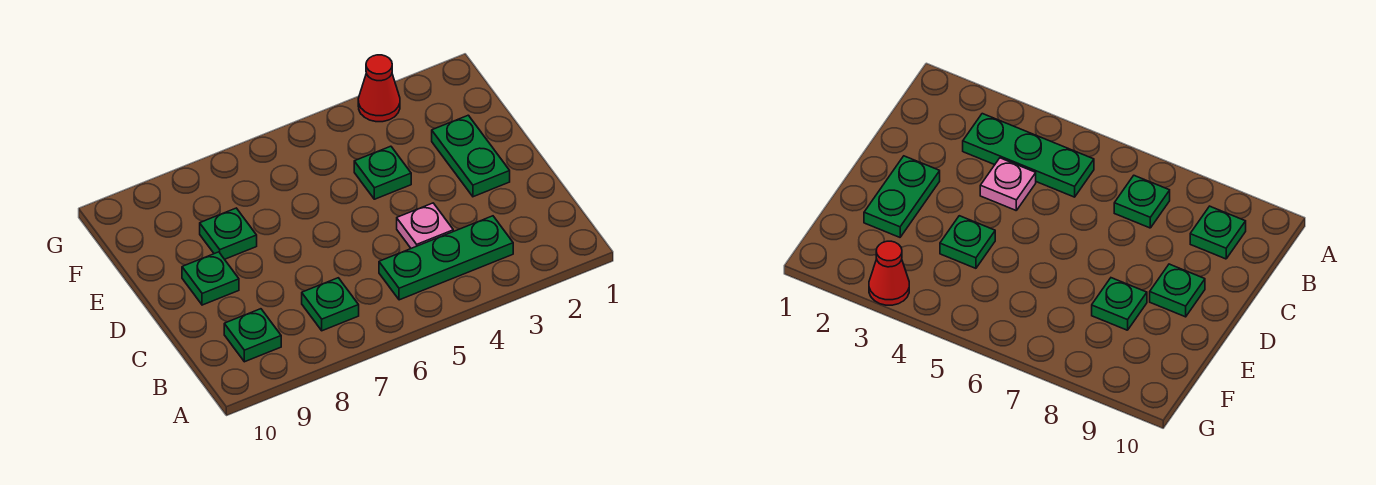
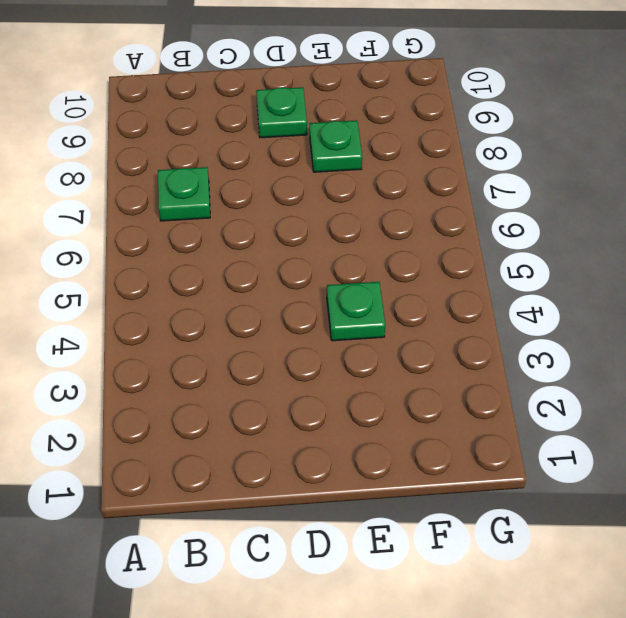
none -> green 1x3 plate [379,216,513,300]
none -> green 1x1 plate [224,309,281,362]

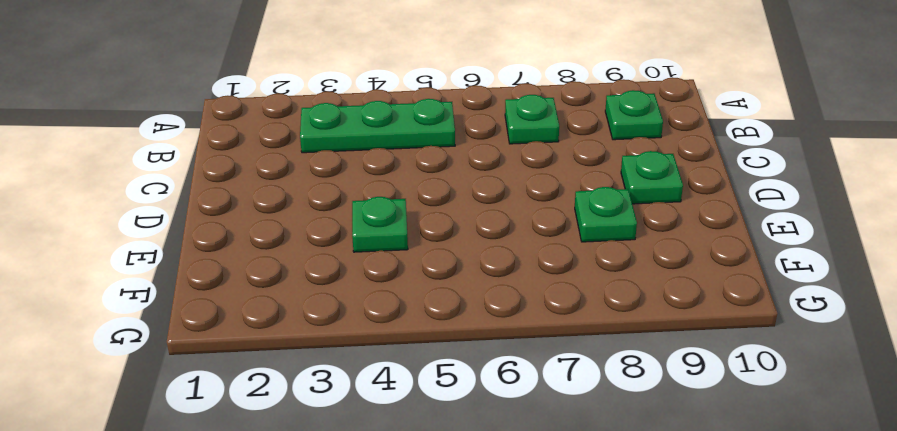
none -> pink 1x1 plate [397,203,453,248]
none -> green 1x2 plate [432,115,510,197]

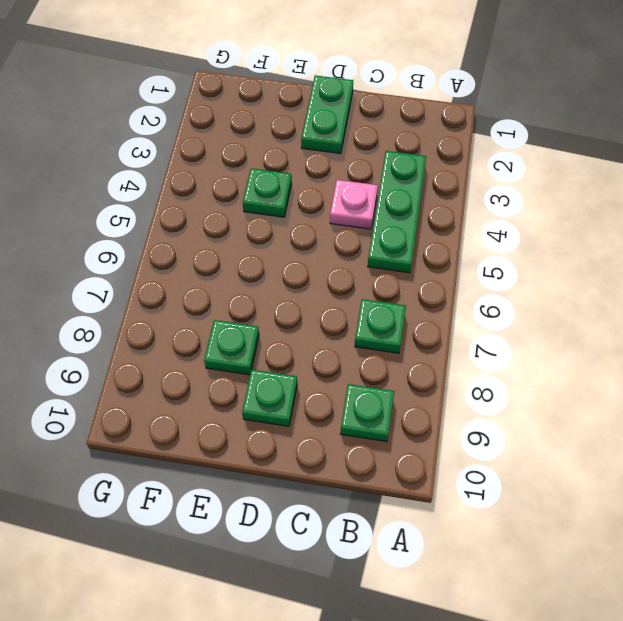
green 1x2 plate [301,75,353,154] -> green 1x2 plate turned to [432,115,510,197]
none -> red 1x1 cone [358,55,400,122]

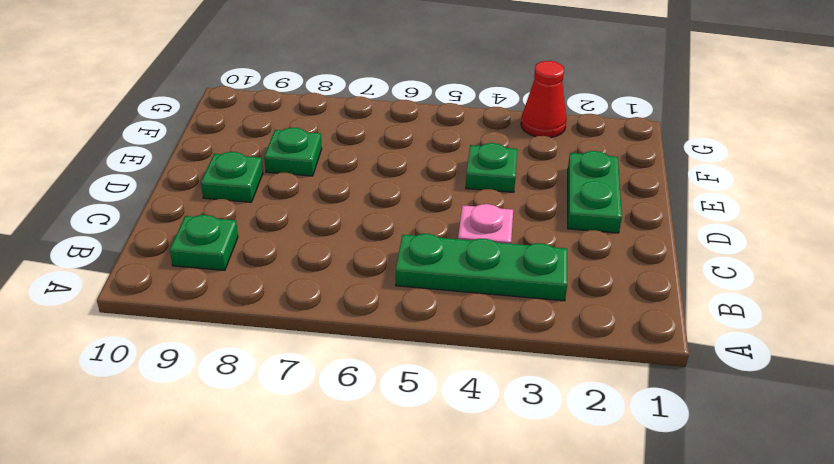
none -> green 1x1 plate [302,278,359,331]

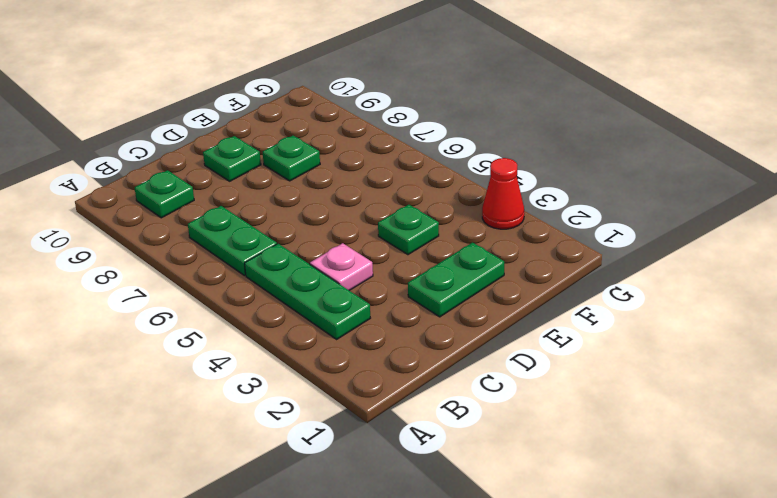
green 1x2 plate [188,206,277,276] -> green 1x1 plate [302,278,359,331]

